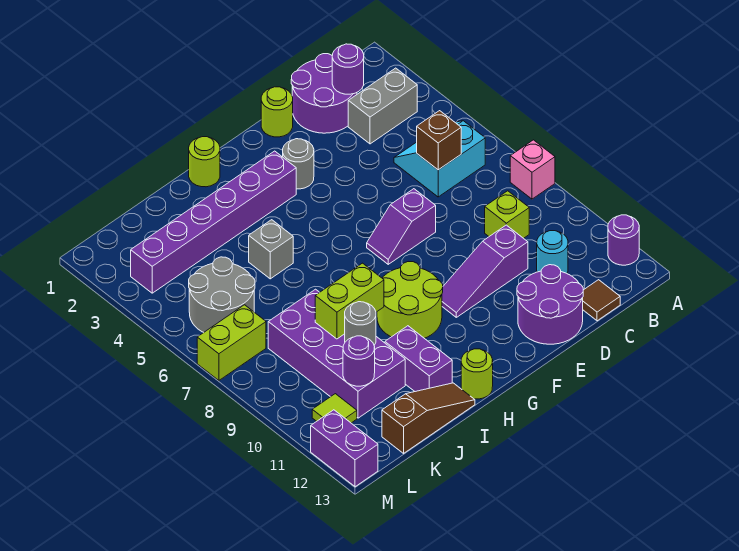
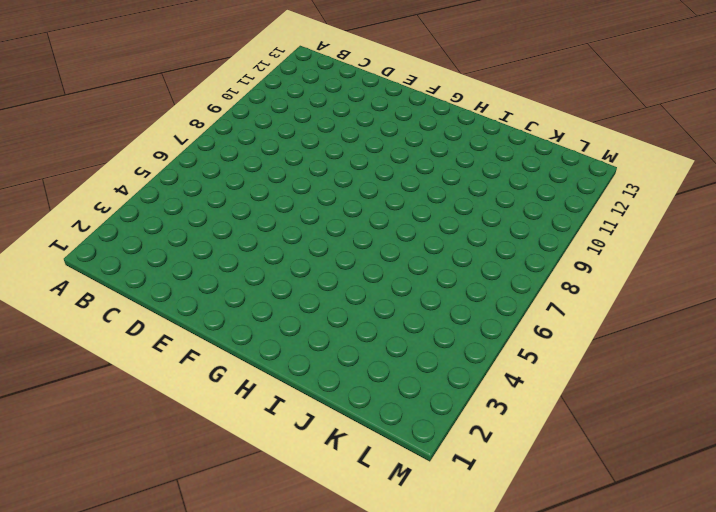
none -> pink 1x1 brick [510,140,555,199]
none -> purple 1x1 round brick [608,215,639,265]
none -> grey 1x2 brick [348,68,417,144]
none -> cyan 2x2 slope [394,121,485,197]

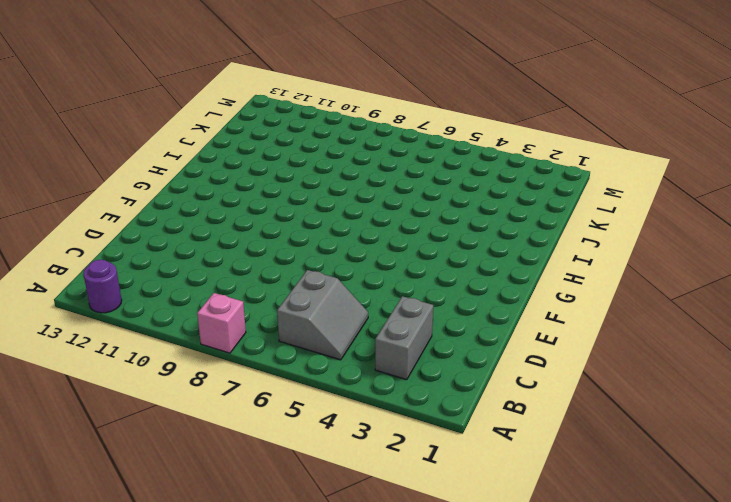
grey 2x2 slope [277,270,368,360] -> cyan 2x2 slope [394,121,485,197]
none -> purple 2x2 round brick [291,54,357,133]
none -> lime 1x1 brick [485,191,529,238]
none -> cyan 1x1 round brick [537,231,568,273]
none -> brown 1x1 tile [583,280,620,321]

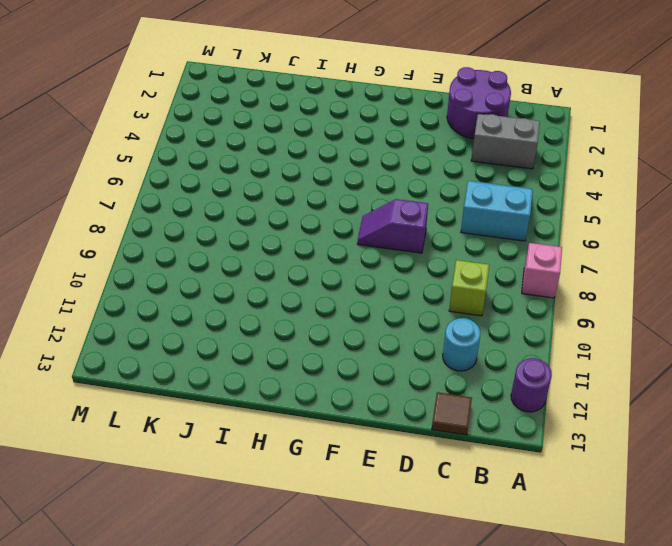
none -> purple 1x3 slope [442,225,528,317]
none -> purple 2x2 round brick [517,265,583,344]
none -> lime 1x1 round brick [261,87,293,137]
none -> grey 1x1 round brick [283,139,314,189]

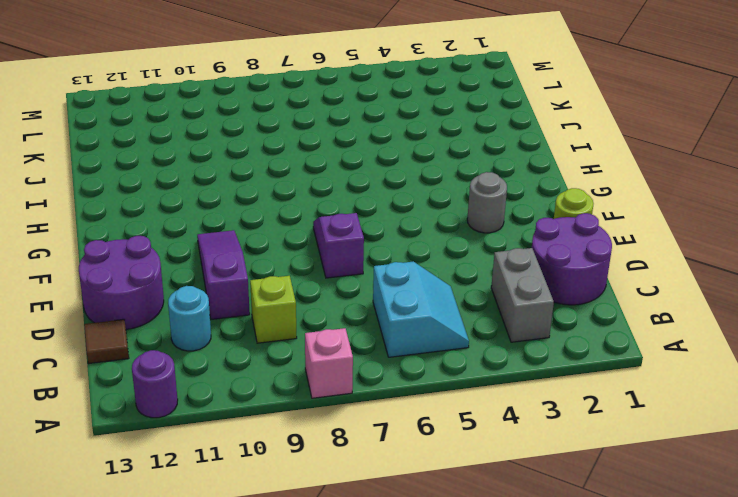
none -> purple 1x6 brick [131,151,296,293]
none -> lime 2x2 round brick [377,262,443,338]
none -> lime 1x1 round brick [189,137,220,187]
none -> lime 1x1 round brick [461,349,493,399]

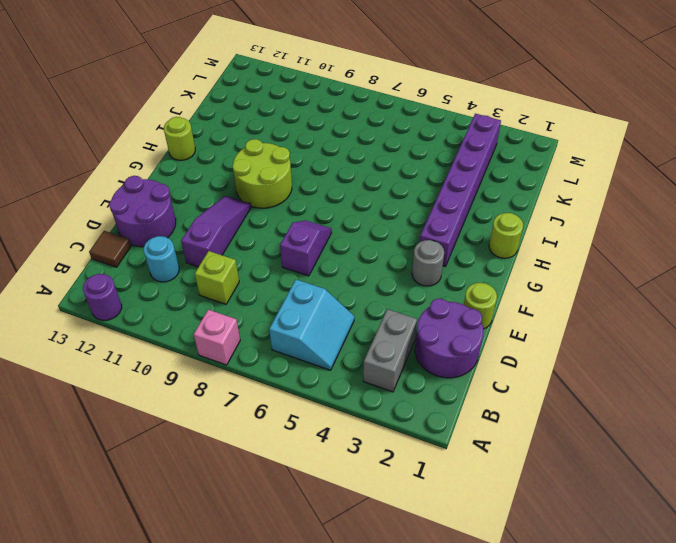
none -> grey 1x1 brick [249,220,293,279]
none -> purple 1x2 brick [385,326,452,392]
none -> brown 1x3 slope [382,383,475,453]
none -> purple 2x4 brick [268,289,405,418]

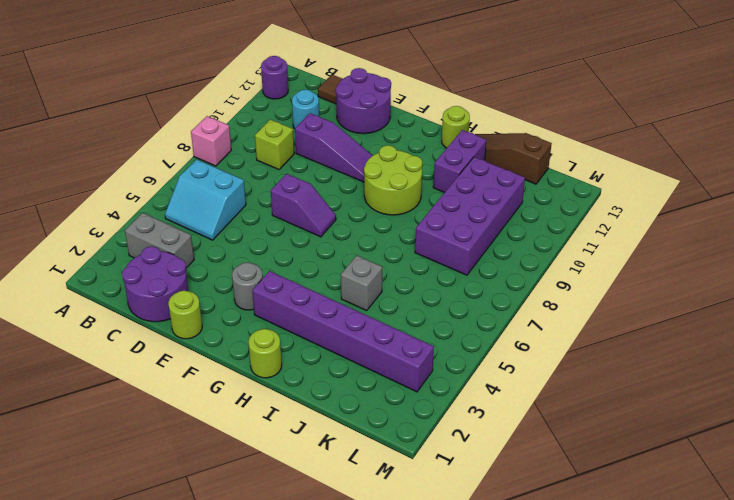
none -> grey 2x2 round brick [189,257,255,333]
none -> lime 1x2 brick [197,305,266,380]
none -> lime 1x1 tile [312,394,357,423]
none -> purple 1x2 brick [311,410,378,487]

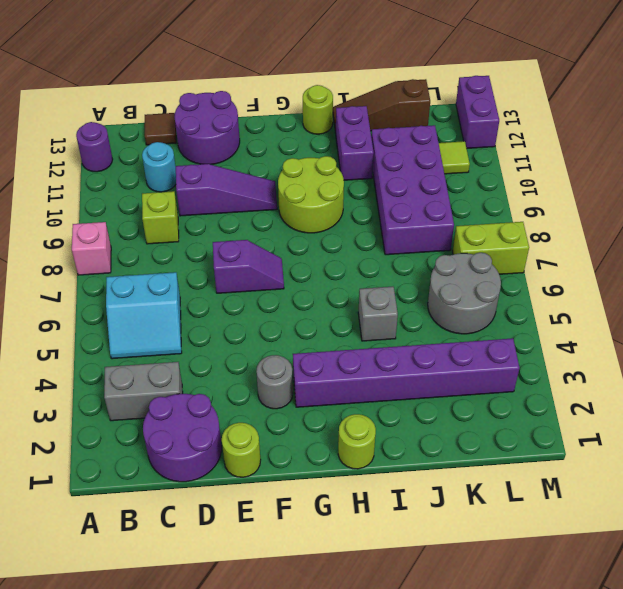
none -> purple 1x1 round brick [332,44,364,94]
none -> brown 1x1 brick [417,111,461,170]
none -> lime 1x2 brick [315,263,384,339]
none -> grey 1x1 round brick [345,302,376,345]

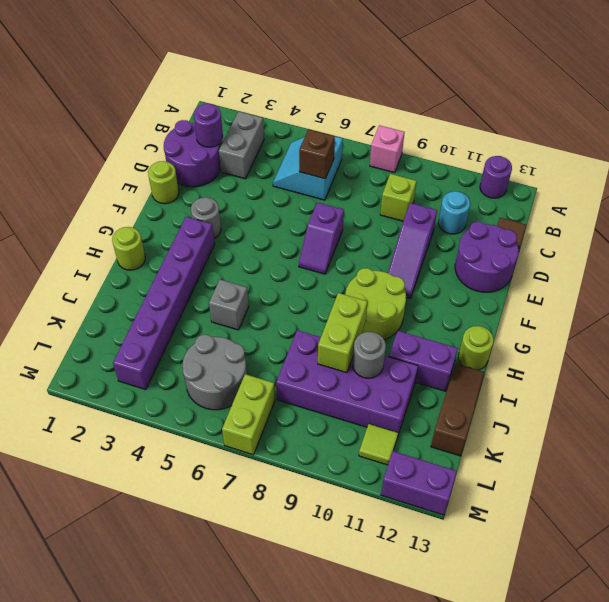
none -> purple 1x1 round brick [343,336,375,386]

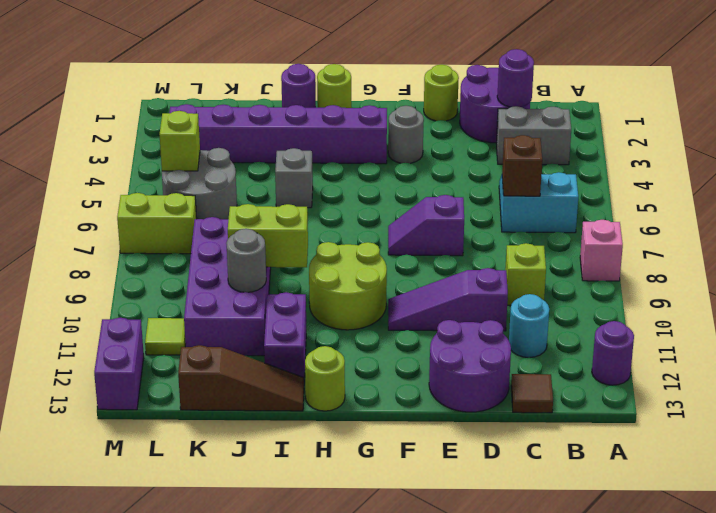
purple 1x1 round brick [281,64,316,108] -> purple 1x1 round brick moved to [343,336,375,386]
lime 1x1 brick [159,111,200,171] -> none

